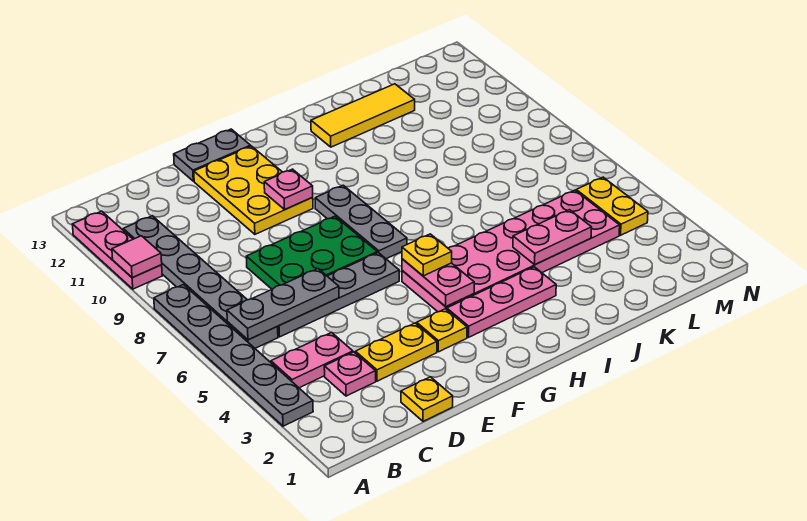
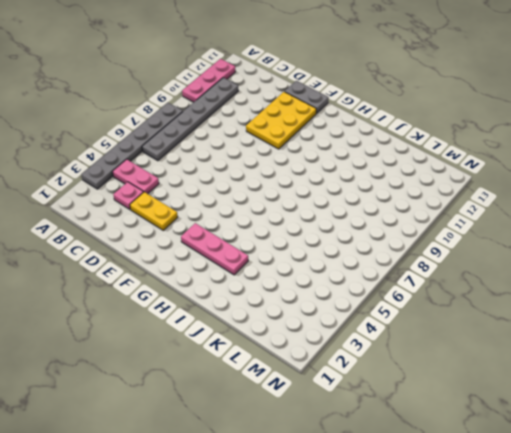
none -> grey 1x4 plate [277,253,399,337]
none -> yellow 1x1 plate [401,377,453,421]
none -> green 2x3 plate [246,216,377,289]

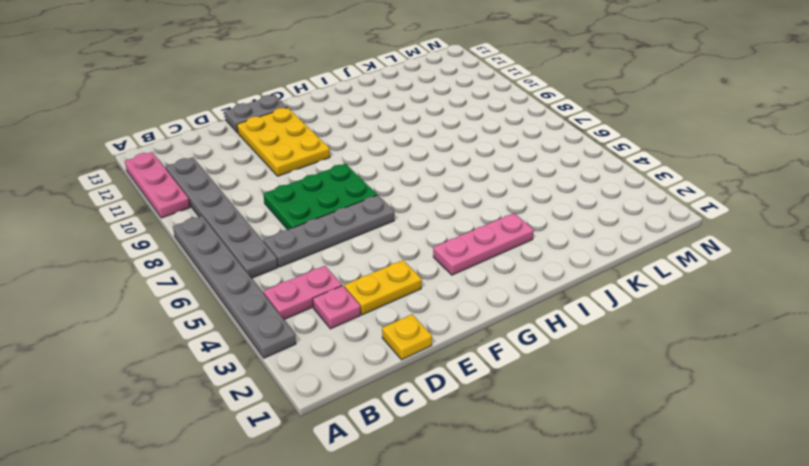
none -> yellow 1x1 plate [417,309,467,352]
none -> pink 2x6 plate [402,190,620,312]
none -> grey 1x3 plate [315,185,407,259]

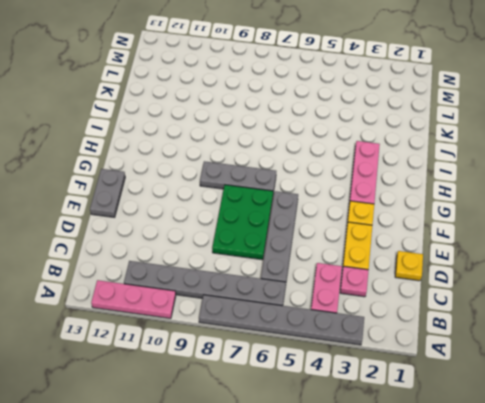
none -> yellow 2x3 plate [194,146,313,234]
none -> pink 2x6 plate [402,190,620,312]
none -> yellow 1x3 tile [311,84,415,147]

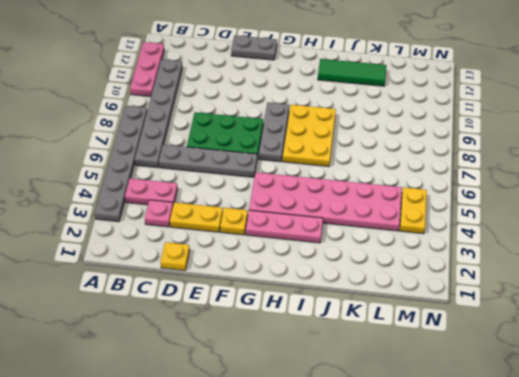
yellow 2x3 plate [282,105,336,167] -> yellow 2x3 plate moved to [194,146,313,234]
green 1x3 tile [318,59,387,86] -> yellow 1x3 tile [311,84,415,147]
none -> pink 1x1 tile [112,236,162,278]
none -> grey 1x3 plate [227,269,339,340]
none -> pink 1x1 plate [264,169,313,209]

